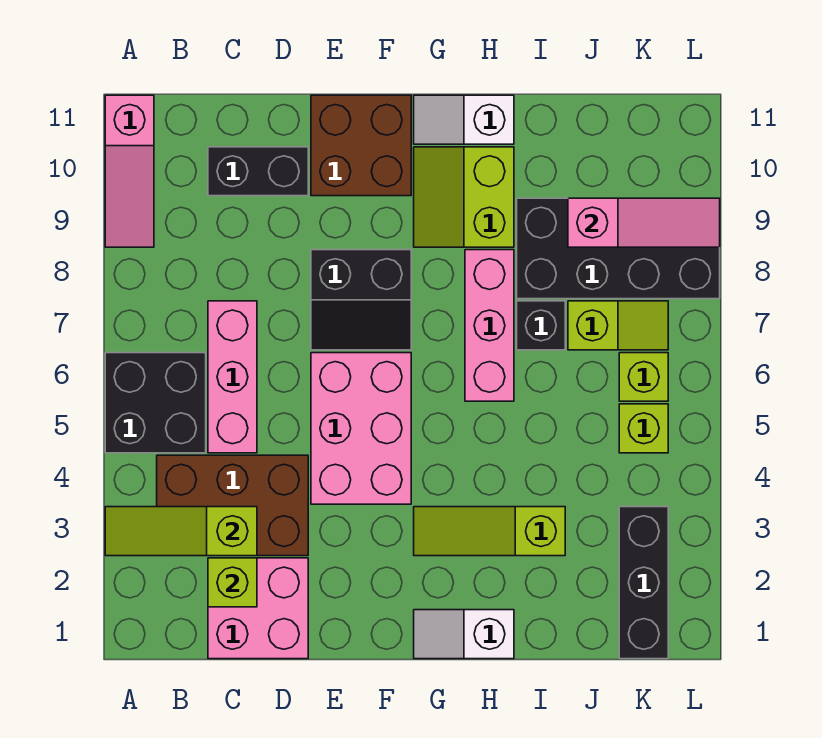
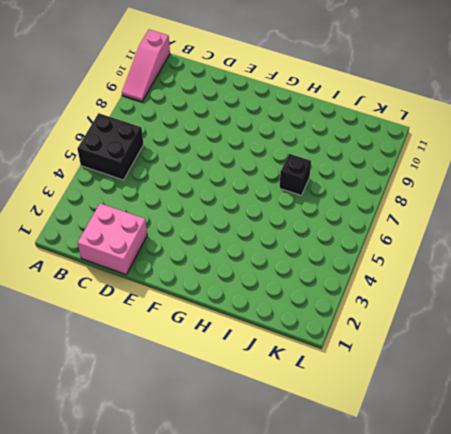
none -> brown 2x3 brick [157,455,308,556]
none -> pink 1x3 brick [208,301,257,453]
none -> black 1x2 brick [208,147,308,196]

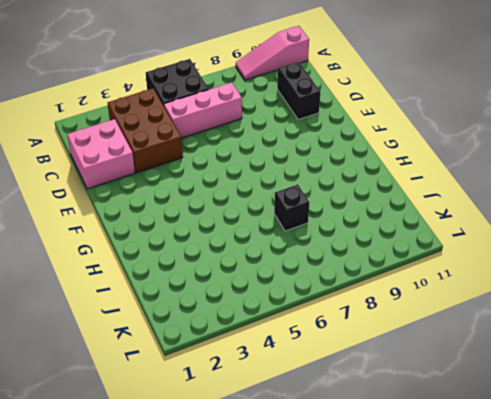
none -> pink 2x3 brick [311,353,411,504]
none -> black 2x2 slope [311,250,411,350]
none -> brown 2x2 brick [311,95,411,196]

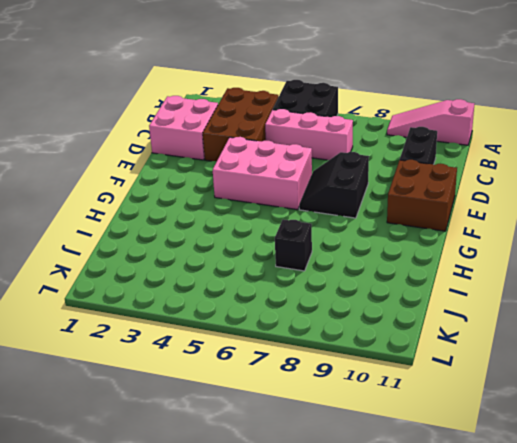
none -> white 1x2 slope [414,610,514,659]
none -> lime 1x3 slope [414,507,565,556]
none -> lime 2x2 slope [414,147,514,247]

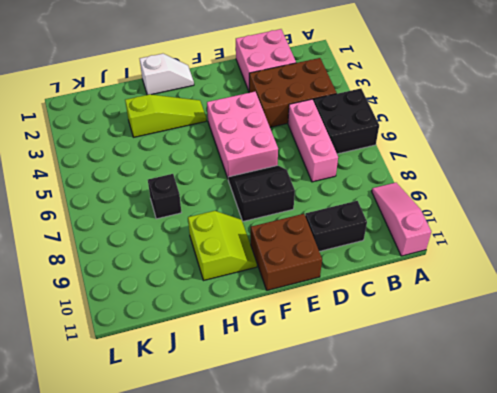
none -> white 1x2 slope [414,95,514,144]
none -> pink 1x3 brick [465,250,514,401]
none -> black 2x4 brick [517,198,720,299]

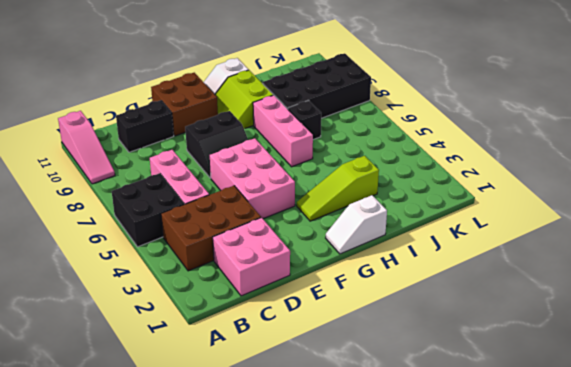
none -> lime 1x2 slope [568,301,668,350]
none -> black 1x3 brick [619,507,668,659]
none -> lime 1x1 brick [619,404,668,453]

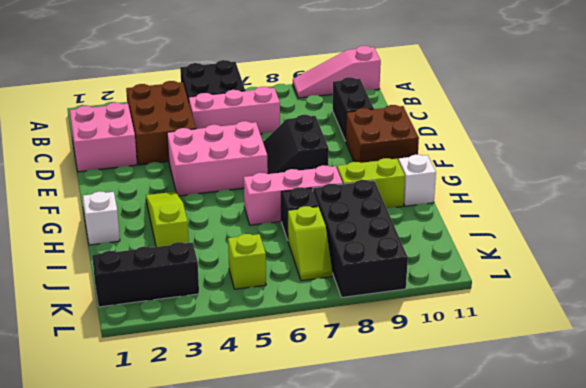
none -> lime 1x1 brick [619,353,668,401]
none -> lime 1x3 slope [105,507,257,556]
none -> lime 1x1 brick [208,558,257,607]

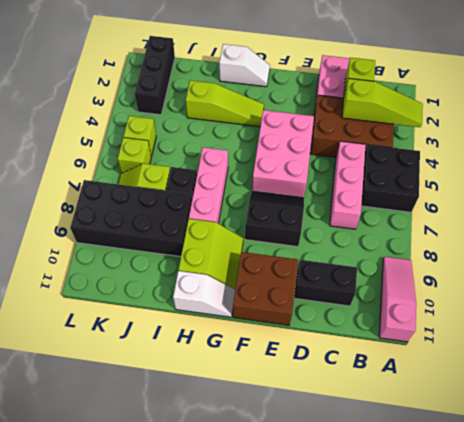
none -> pink 1x3 slope [568,198,720,247]

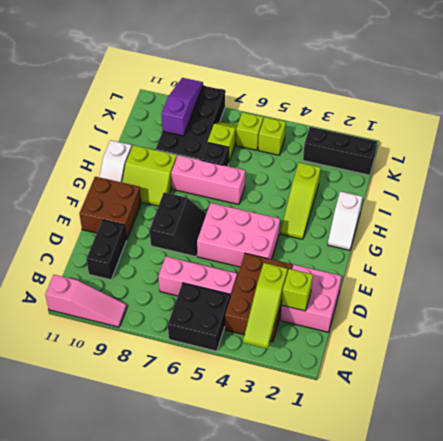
purple 1x3 slope [161,78,203,136] -> pink 1x3 slope [568,198,720,247]

